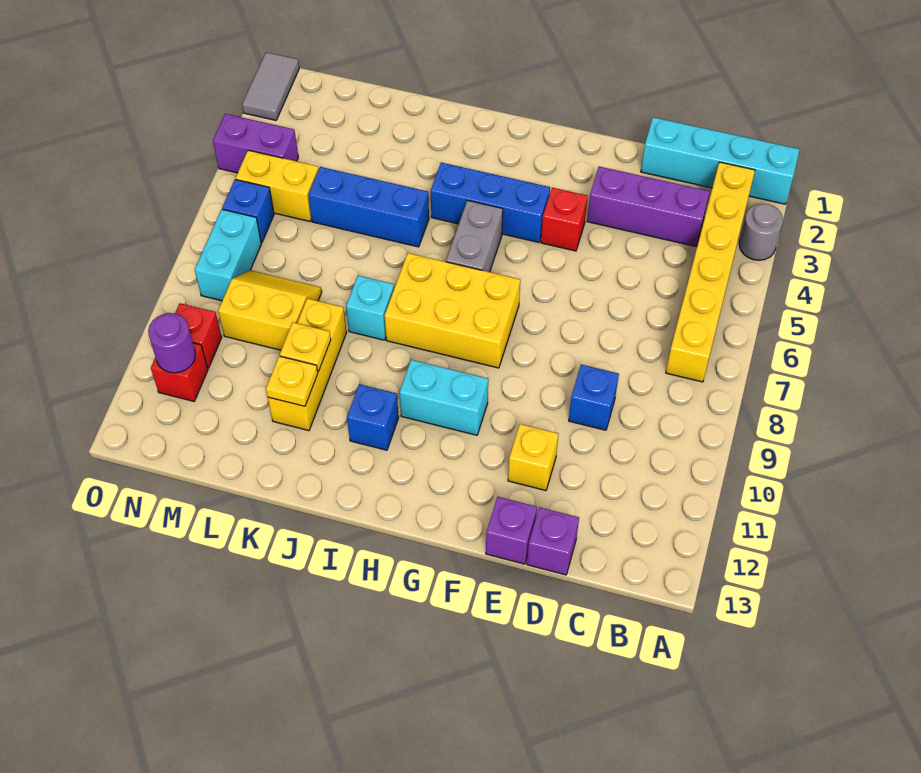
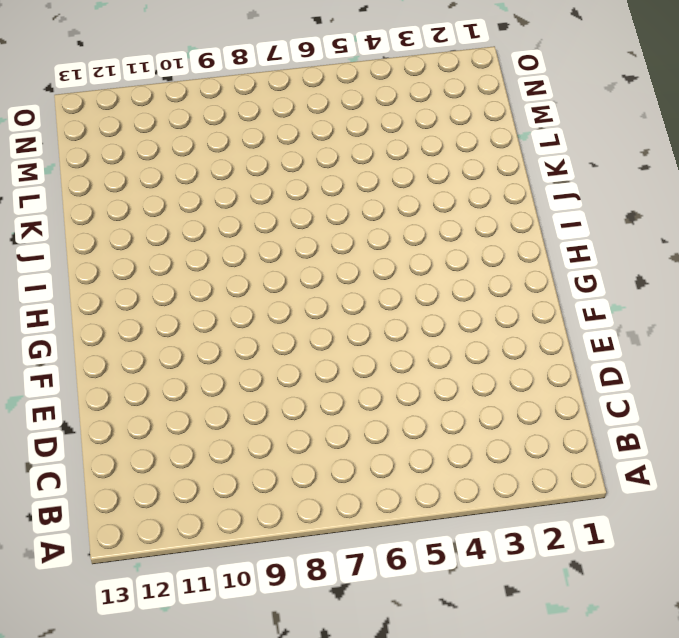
none -> cyan 1x4 brick [641,117,800,204]
none -> grey 1x1 round brick [739,204,783,260]
none -> yellow 1x6 brick [666,162,755,382]

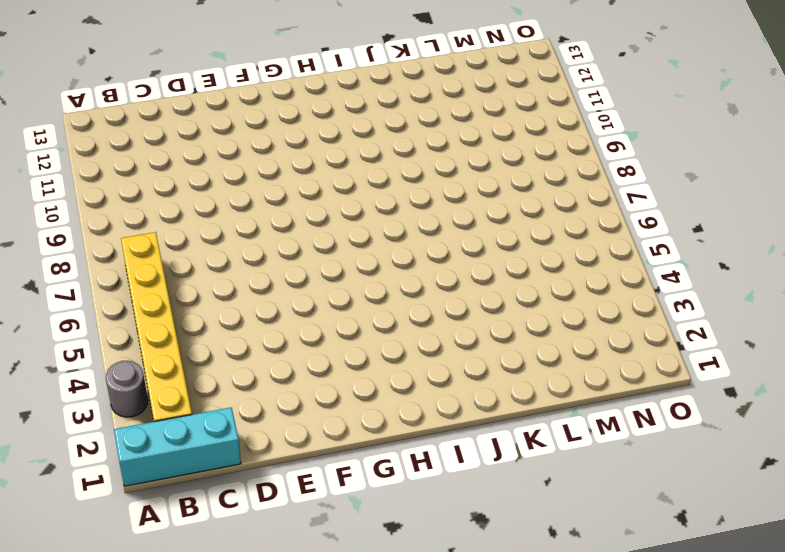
cyan 1x3 brick [114,407,241,486] -> cyan 1x4 brick [641,117,800,204]
none -> purple 1x3 brick [587,167,710,246]
none -> blue 1x1 brick [569,365,619,430]
none -> purple 1x1 brick [527,507,579,575]

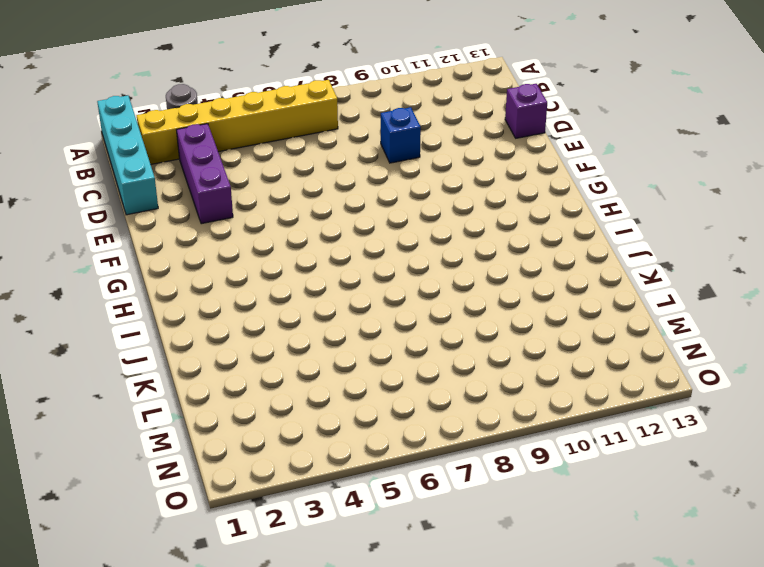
none -> yellow 1x1 brick [508,424,558,491]
none -> purple 1x1 brick [486,497,537,564]
none -> red 1x1 brick [541,188,588,251]

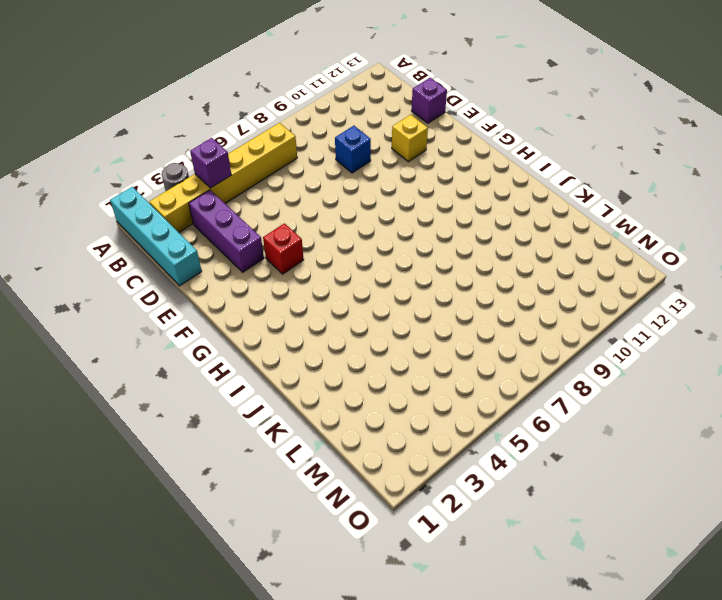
purple 1x1 brick [190,138,231,188] -> purple 1x1 brick moved to [486,497,537,564]
none -> blue 1x3 brick [431,162,550,242]
none -> yellow 2x3 brick [385,253,520,368]
none -> cyan 1x2 brick [399,360,488,435]

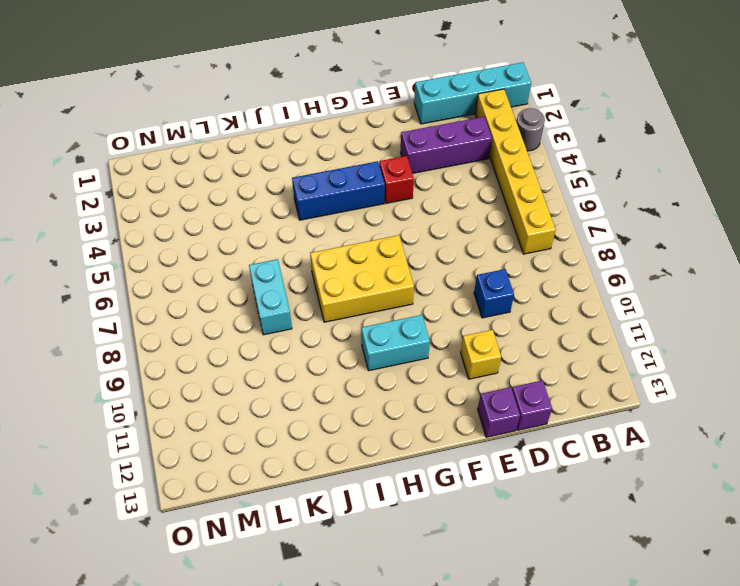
cyan 1x2 brick [249,259,292,335] -> cyan 1x2 brick moved to [195,209,261,301]
none -> grey 1x2 brick [446,200,503,272]
none -> blue 1x1 brick [347,384,399,450]
none -> blue 1x3 brick [308,167,429,247]

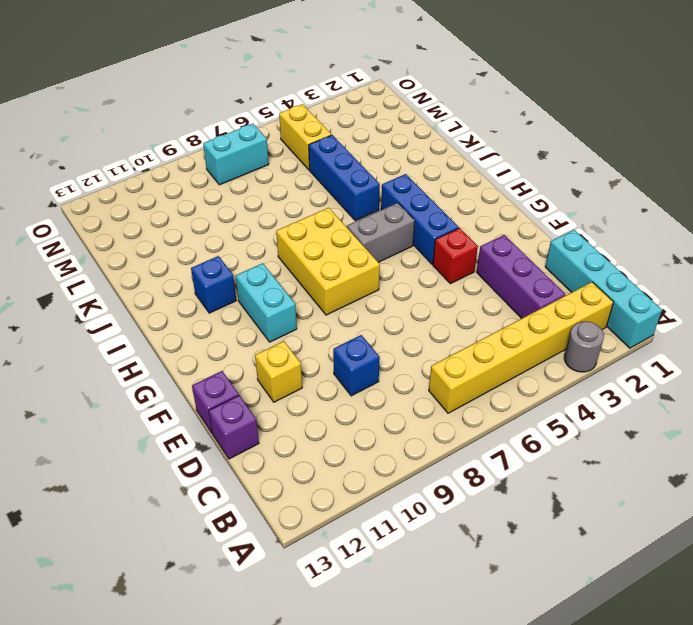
none -> cyan 1x1 brick [346,276,394,340]
none -> yellow 1x3 brick [268,298,347,431]
none -> yellow 2x2 slope [218,270,322,350]

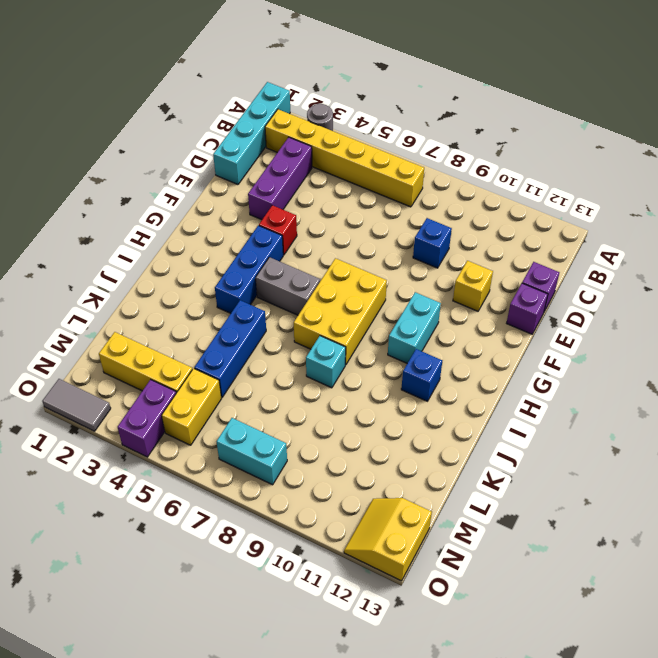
yellow 1x3 brick [99,332,192,393] -> yellow 1x3 brick moved to [268,298,347,431]
yellow 2x2 slope [344,498,432,581] -> yellow 2x2 slope moved to [218,270,322,350]
none -> blue 1x1 brick [222,179,274,243]
none -> red 1x1 brick [175,303,222,368]
none -> red 1x1 brick [151,343,208,401]

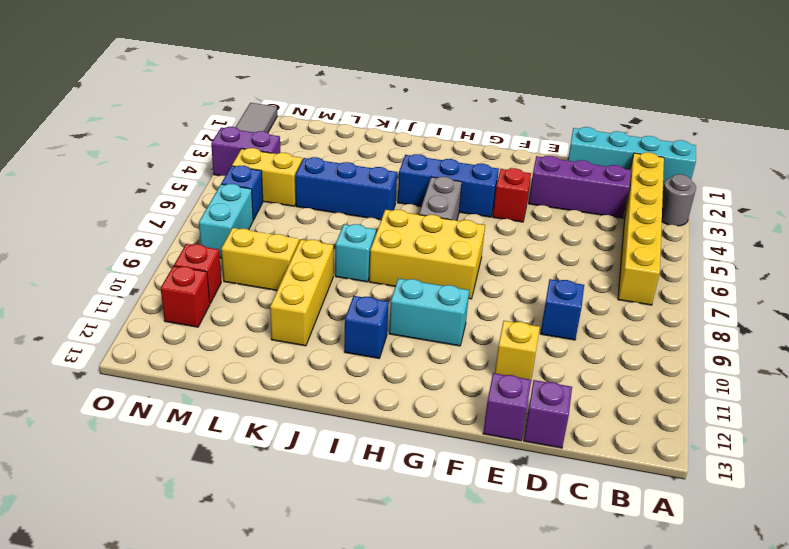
none -> yellow 1x1 plate [280,323,331,372]
none -> yellow 1x1 plate [266,356,318,406]
none -> purple 1x1 round brick [148,313,196,373]

